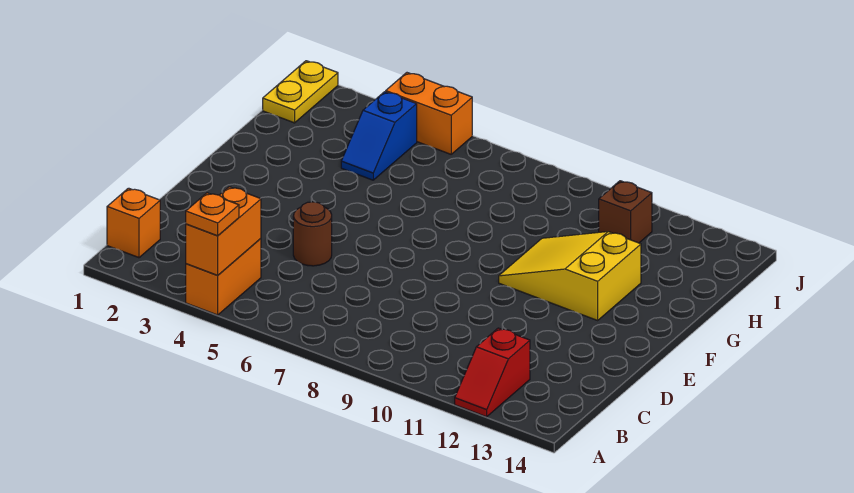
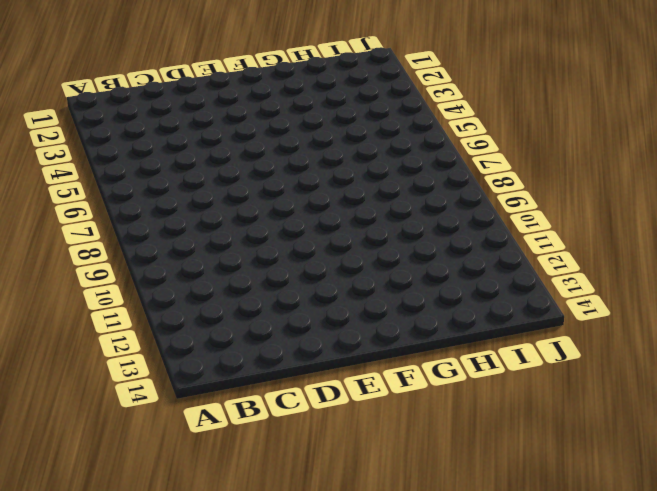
none -> orange 1x2 brick [186,239,261,315]
none -> red 1x2 slope [455,328,530,417]

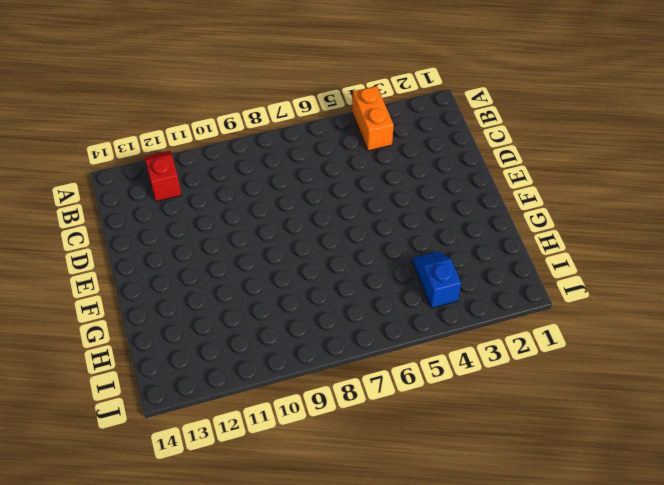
none -> orange 1x1 brick [107,188,160,258]
none -> brown 1x1 round brick [293,202,332,266]

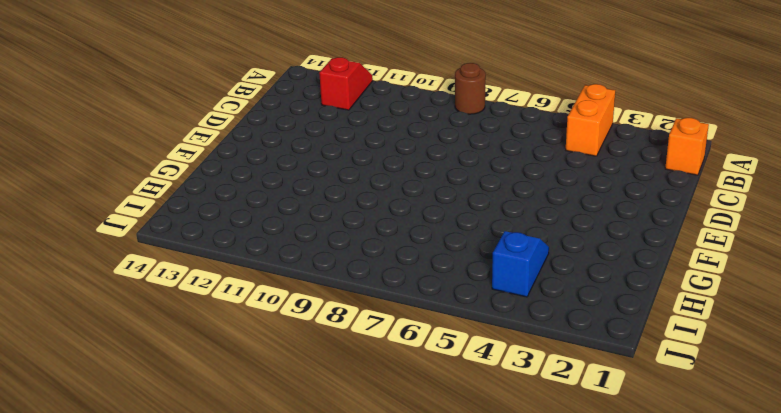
brown 1x1 round brick [455,63,486,114] -> brown 1x1 round brick moved to [293,202,332,266]
none -> yellow 2x3 slope [499,232,641,320]
none -> yellow 1x2 plate [263,61,338,123]

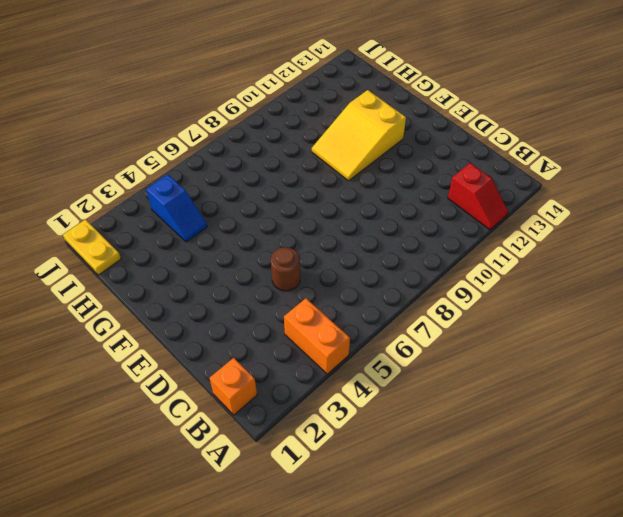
none -> brown 1x1 brick [599,181,652,243]
none -> orange 1x2 brick [386,73,472,154]

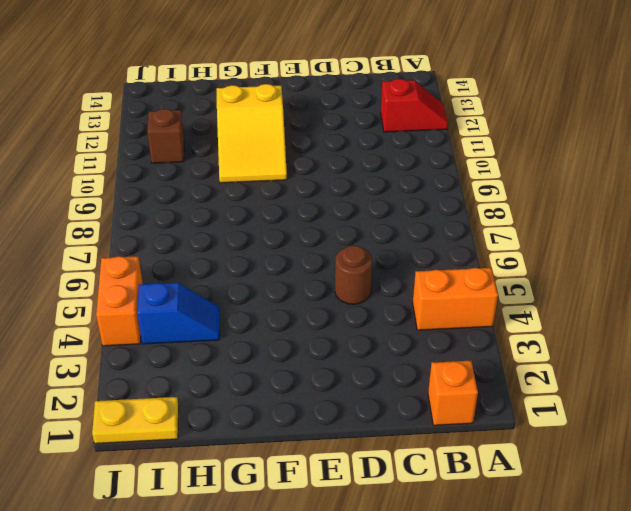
none -> orange 1x2 brick [186,187,261,275]
none -> orange 1x1 plate [186,193,239,236]

